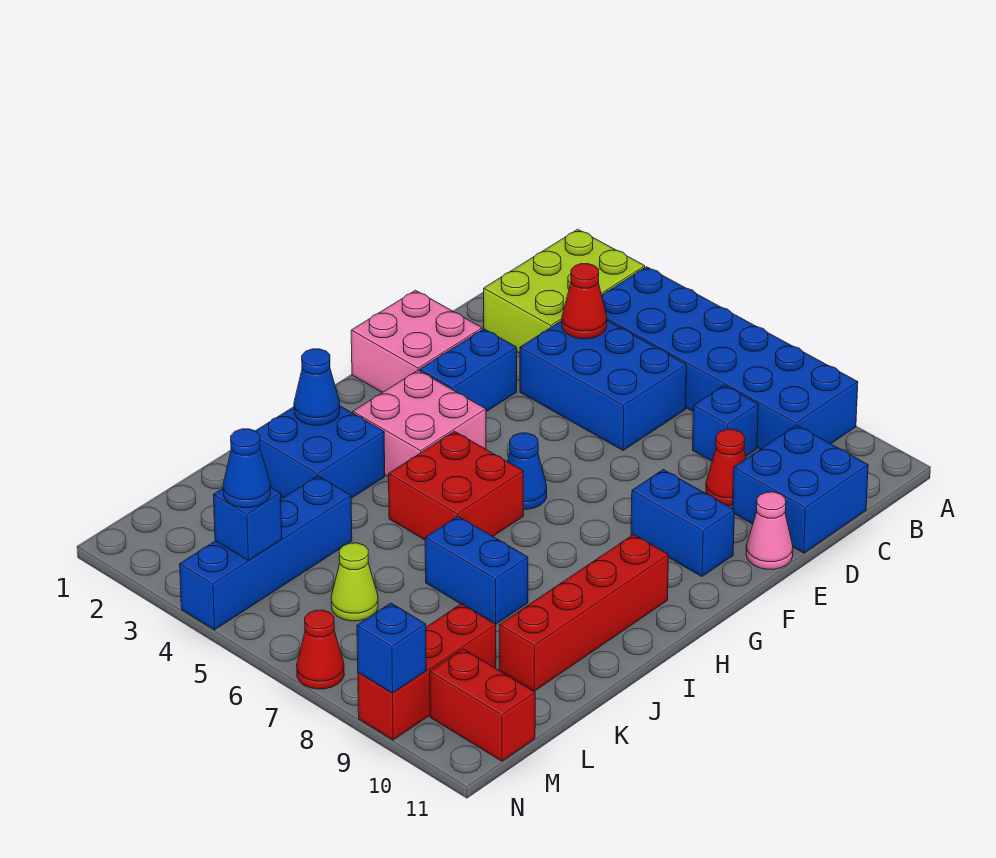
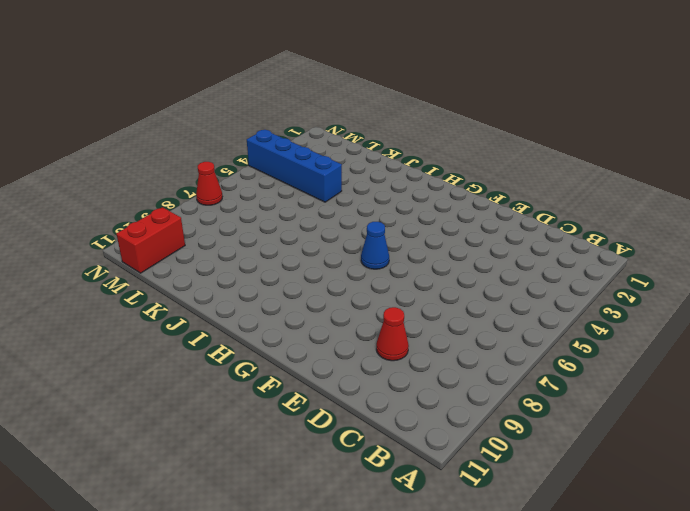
none -> lime 2x3 brick [484,229,645,353]
none -> blue 2x6 brick [602,267,858,449]
none -> blue 2x3 brick [520,321,687,451]

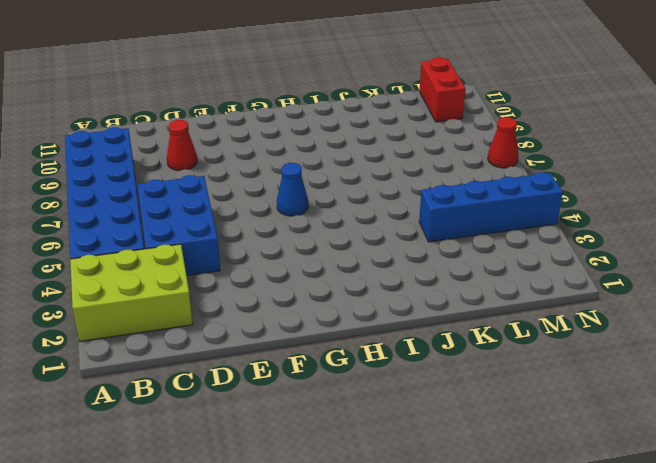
none -> blue 1x1 brick [693,385,758,461]
none -> blue 2x2 brick [733,425,868,553]
none -> pink 2x2 brick [351,290,482,393]

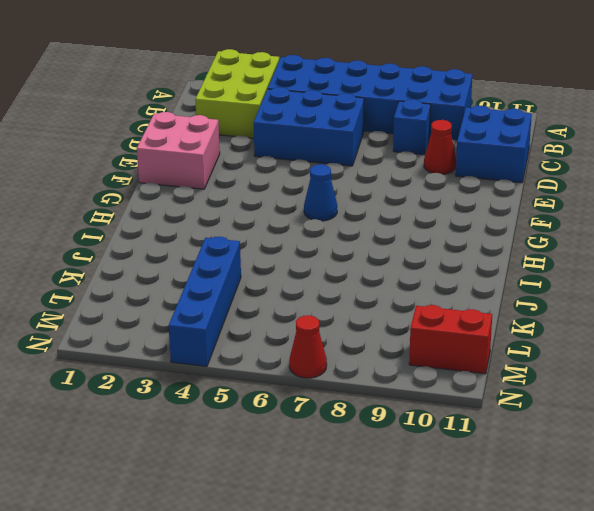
none -> blue 1x2 brick [420,329,517,412]
none -> pink 1x1 cone [746,492,793,569]
none -> blue 1x2 brick [631,470,735,577]

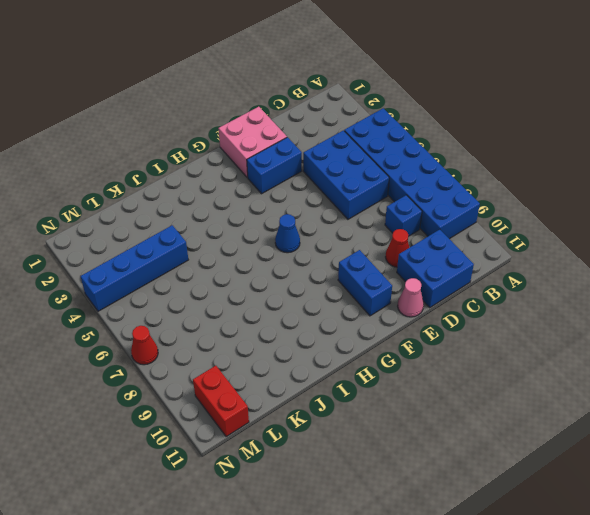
none -> lime 2x3 brick [484,229,645,353]
none -> pink 2x2 brick [353,370,486,477]
none -> red 2x2 brick [389,431,523,540]

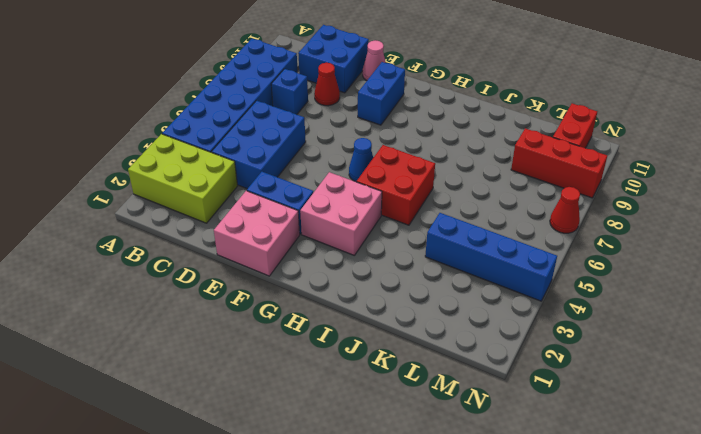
none -> red 1x4 brick [499,535,669,691]
none -> blue 2x2 brick [256,406,385,498]
none -> blue 1x2 brick [425,516,528,624]

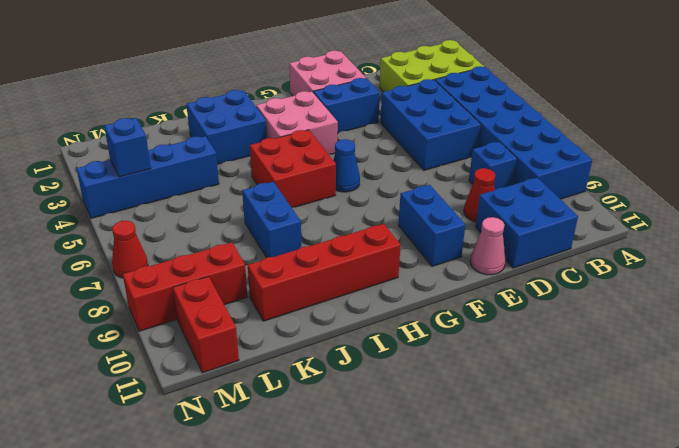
none -> lime 1x1 cone [331,543,378,621]
none -> red 1x1 cone [562,264,607,339]
none -> blue 1x1 cone [294,349,340,425]

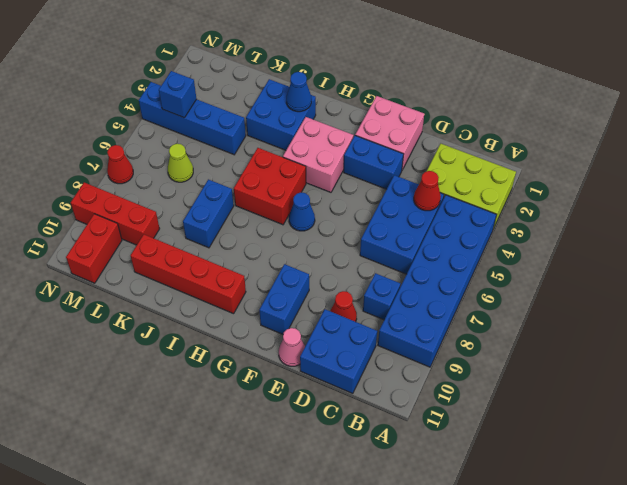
none -> blue 1x1 brick [357,603,426,693]
none -> blue 1x1 cone [223,429,270,508]

